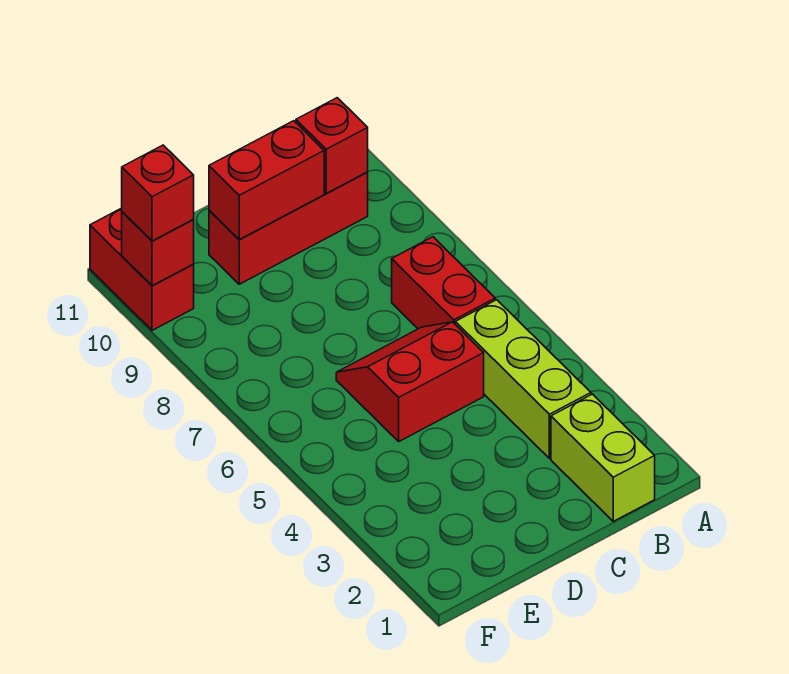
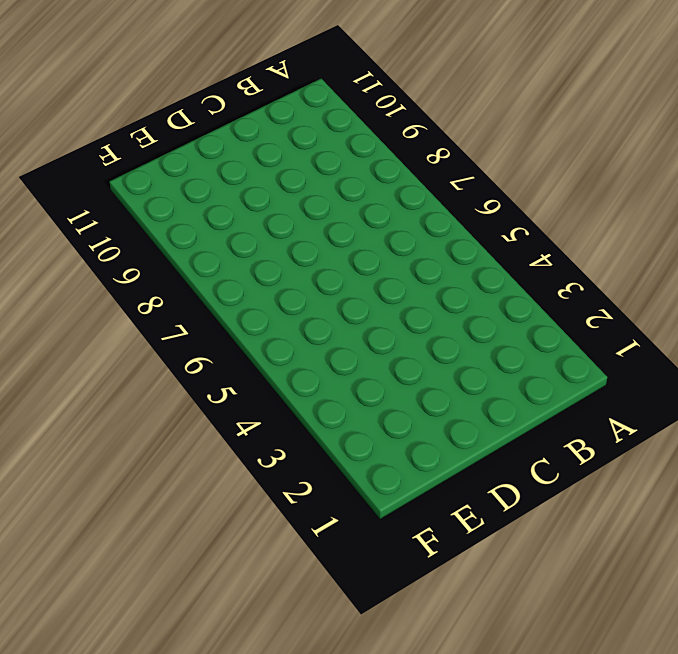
none -> lime 1x2 brick [551,394,655,521]
none -> lime 1x3 brick [455,300,591,459]

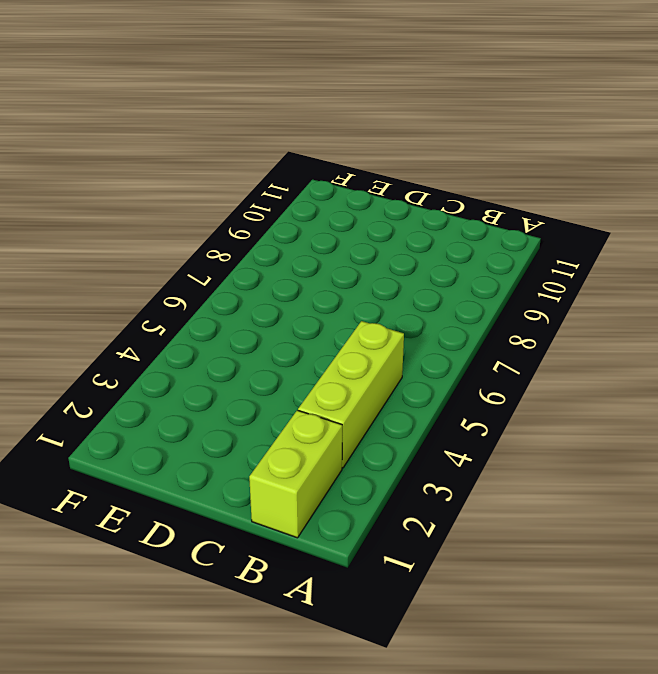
none -> red 1x2 brick [392,237,495,329]
none -> red 1x3 brick [209,172,368,284]

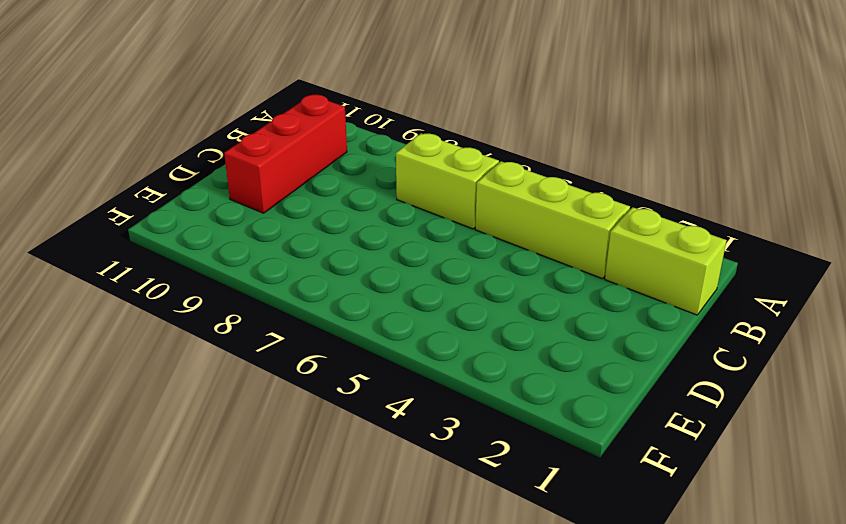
lime 1x2 brick [396,133,499,229] -> red 1x2 brick [392,237,495,329]
none -> red 2x2 slope [336,322,484,441]
none -> red 1x2 brick [90,208,194,330]

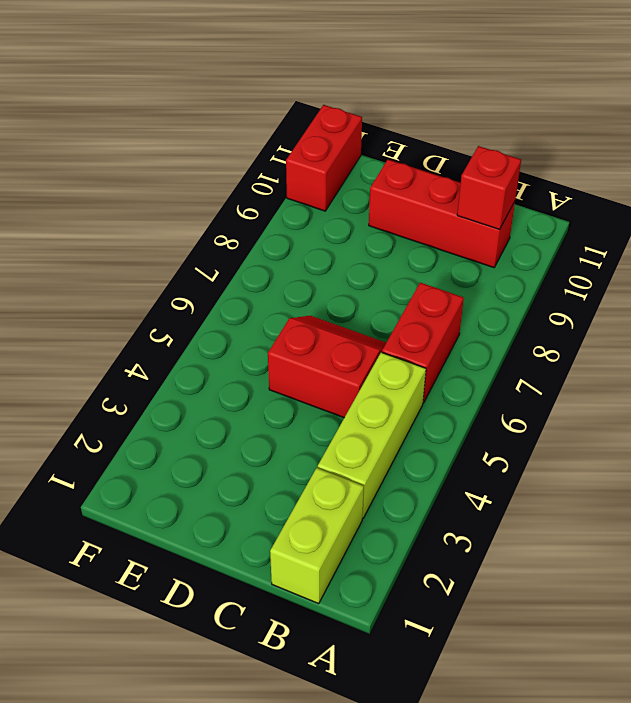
none -> red 1x2 brick [209,121,324,239]
none -> red 1x1 brick [122,212,194,286]

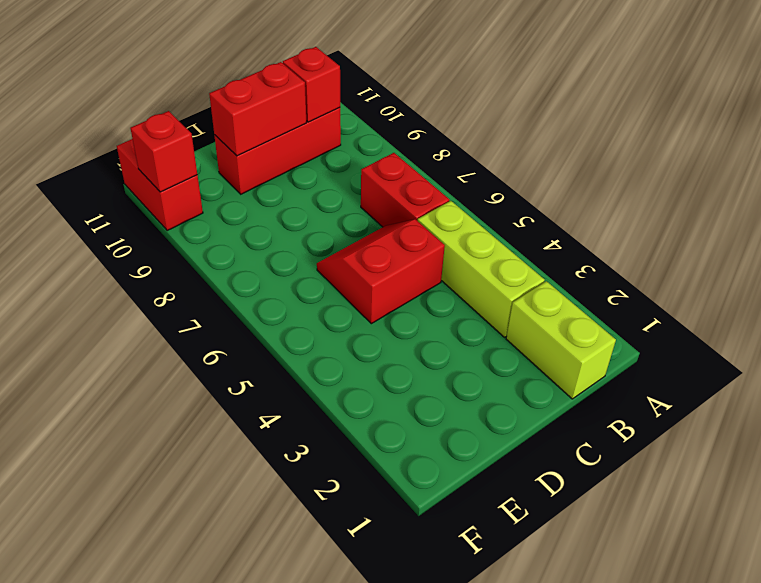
none -> red 1x1 brick [122,145,194,241]

